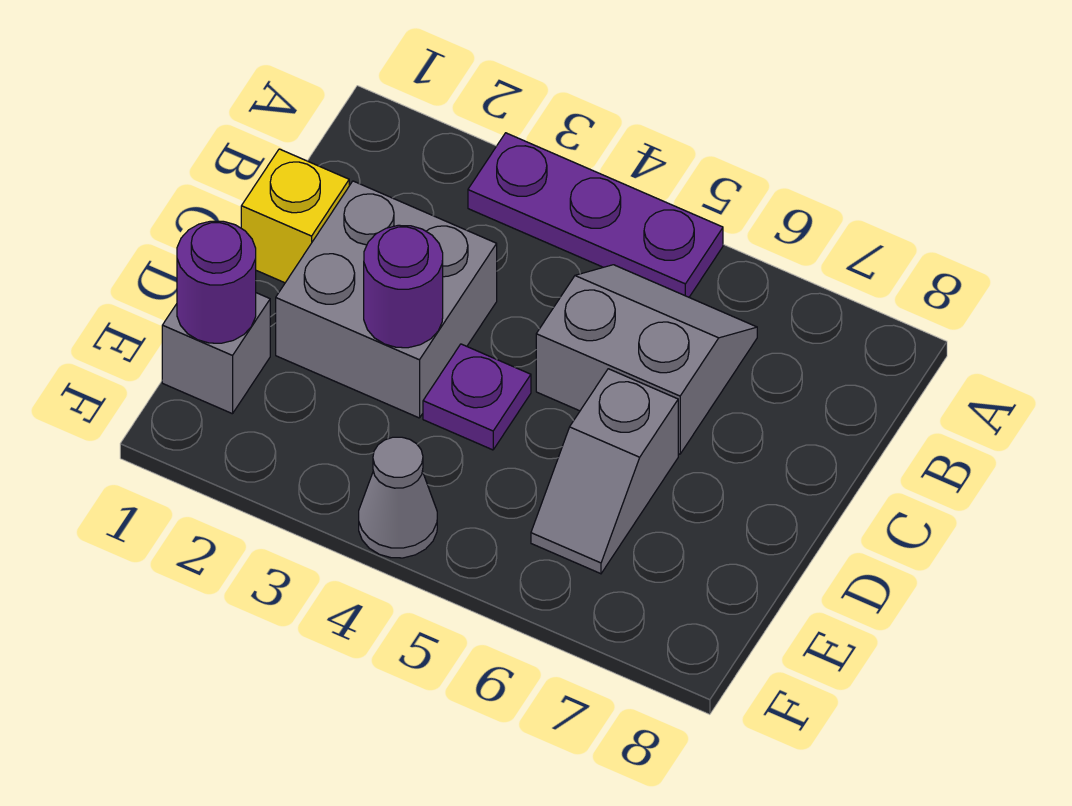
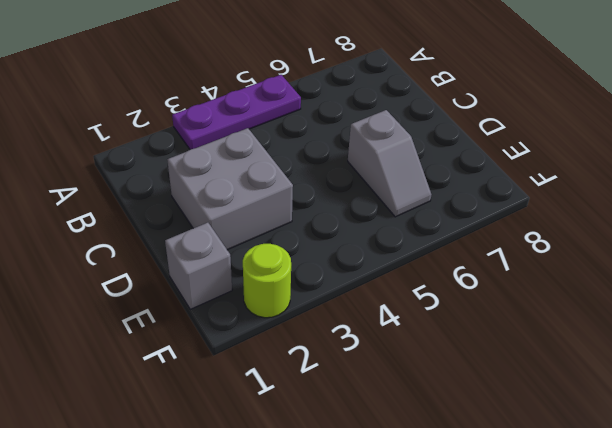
lime 1x1 round brick [243,244,291,318] -> none
none -> grey 2x2 slope [536,265,757,454]
none -> yellow 1x1 brick [241,149,349,283]

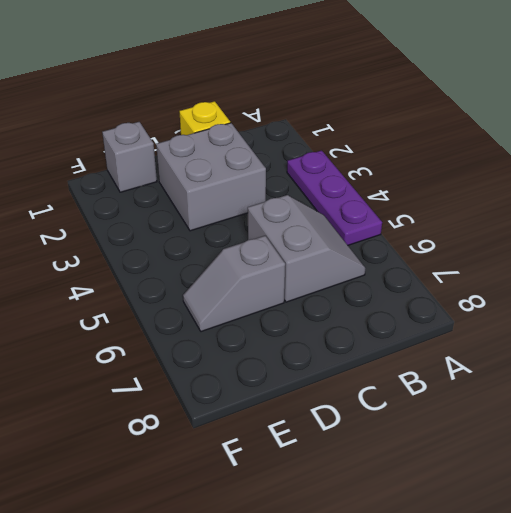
none -> purple 1x1 plate [423,344,531,450]
none -> grey 1x1 cone [359,437,437,558]

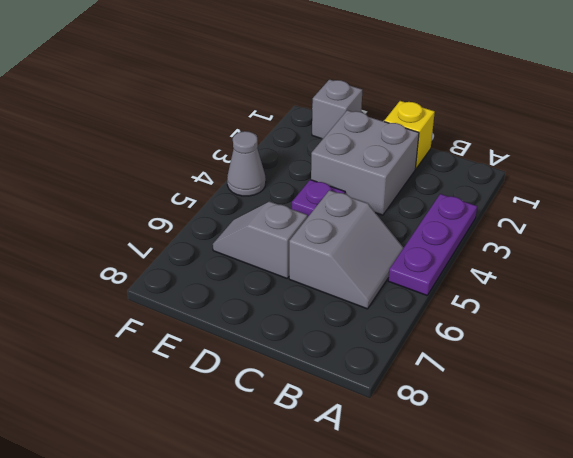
none -> purple 1x1 round brick [364,225,443,348]
none -> purple 1x1 round brick [177,221,256,343]

